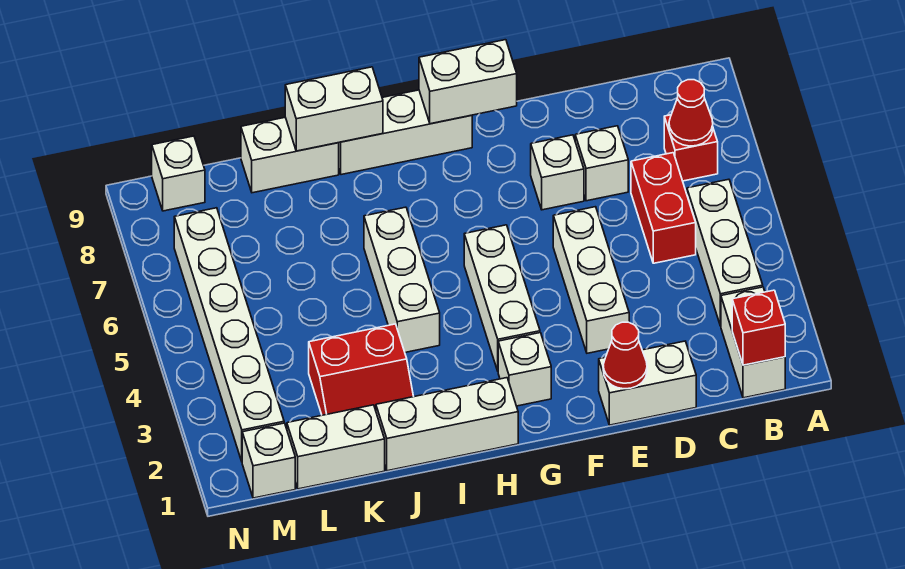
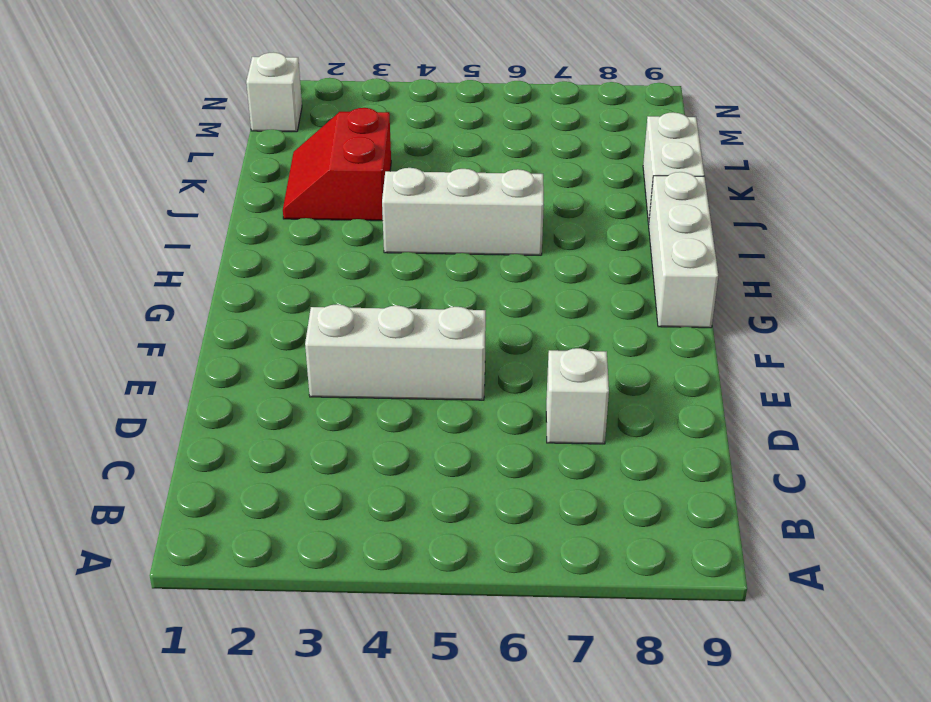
none -> white 1x2 brick [721,287,785,398]
none -> white 1x3 brick [687,179,763,326]
none -> red 1x1 brick [664,115,718,181]

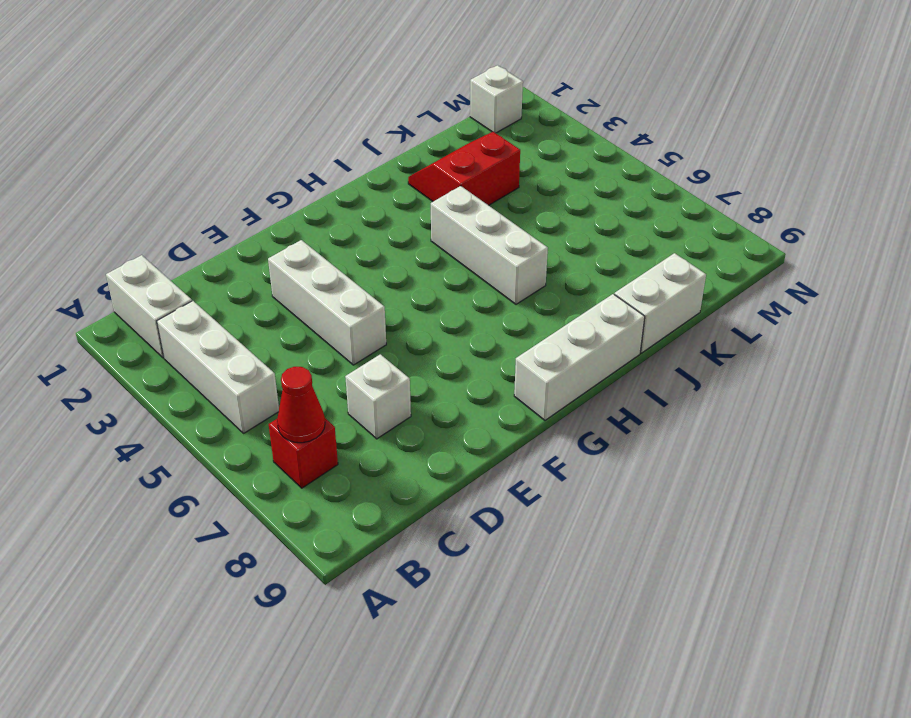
none -> red 1x2 brick [631,153,696,263]
none -> white 1x2 brick [599,341,696,425]
none -> white 1x1 brick [531,135,584,210]

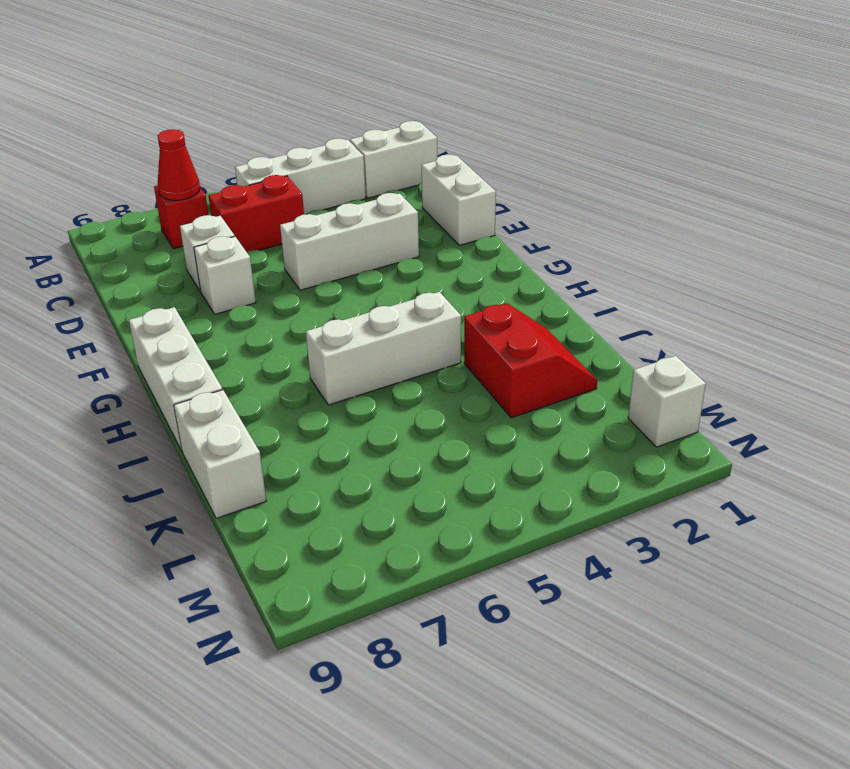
none -> white 1x1 brick [498,333,551,406]
none -> white 1x3 brick [464,225,540,371]
none -> white 1x3 brick [376,378,518,471]

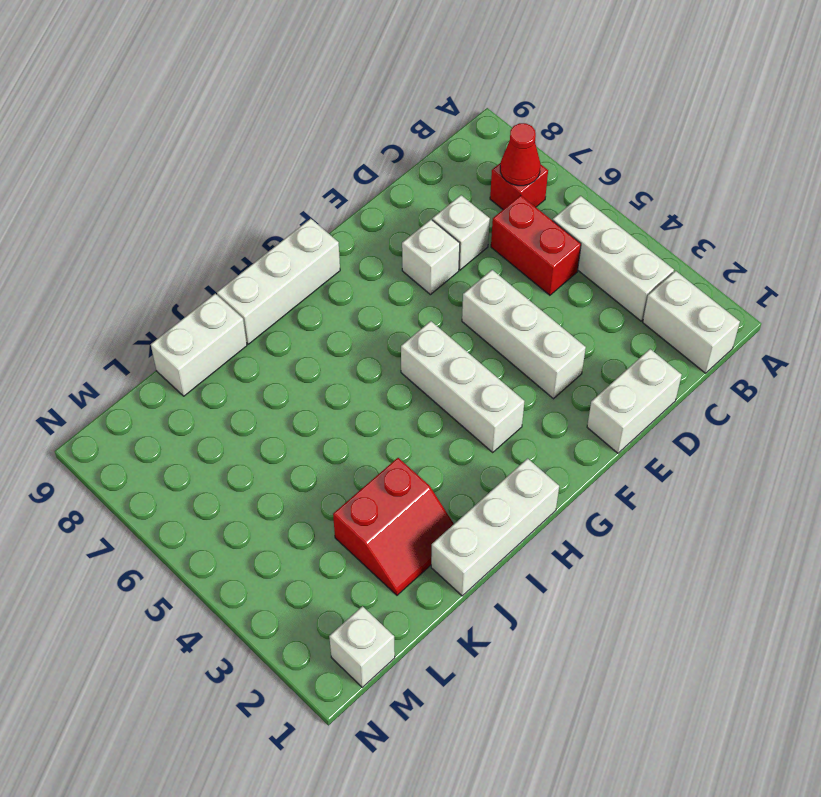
none -> white 1x1 brick [498,333,551,406]
none -> white 1x3 brick [364,207,440,352]
none -> white 1x2 brick [287,405,385,489]

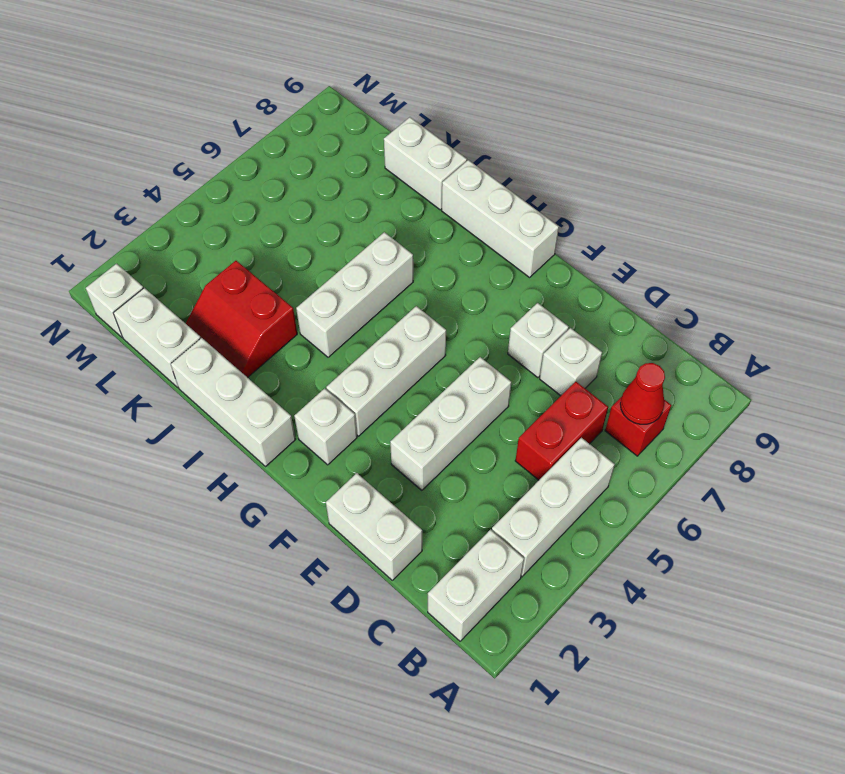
none -> white 1x6 brick [174,208,284,461]
none -> white 1x1 brick [152,136,205,211]
none -> red 1x1 brick [732,290,785,365]

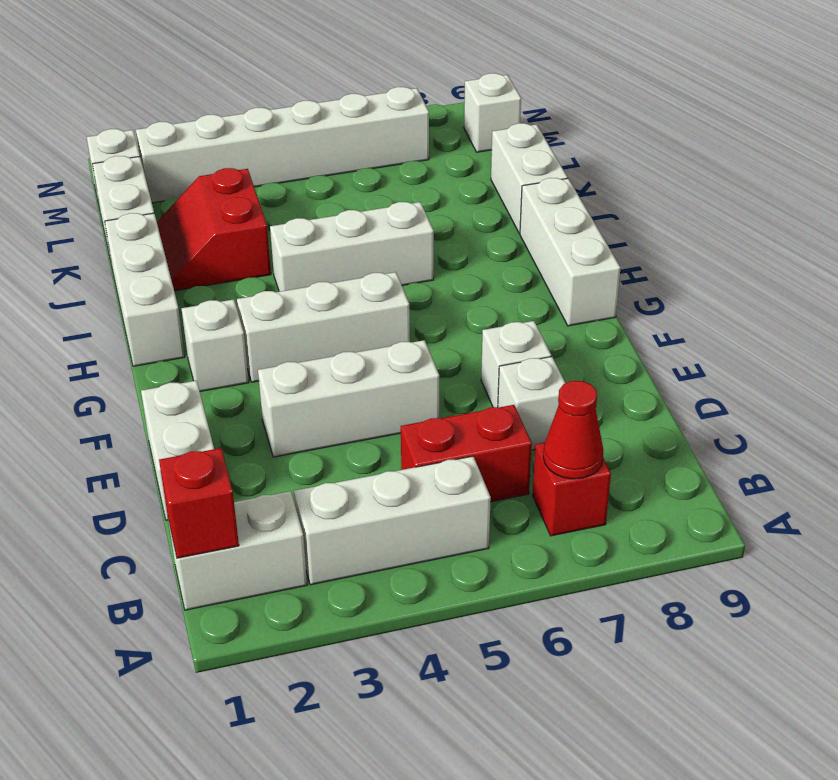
none -> red 1x1 cone [603,322,647,389]
none -> white 1x2 brick [419,40,517,124]
none -> white 1x2 brick [285,67,383,151]

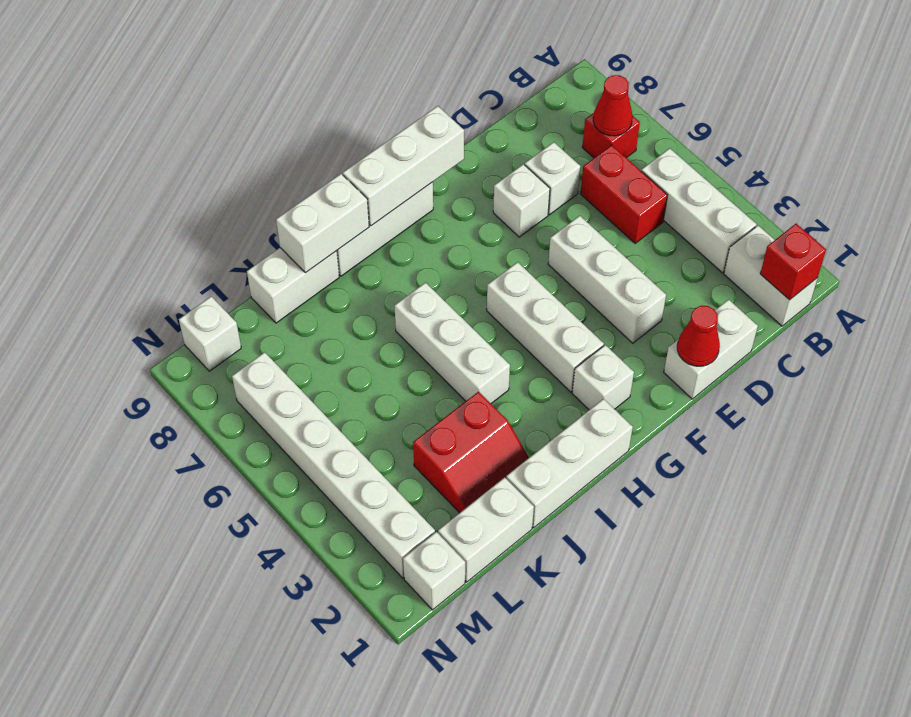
white 1x3 brick [343,106,464,226] -> white 1x2 brick [419,40,517,124]

